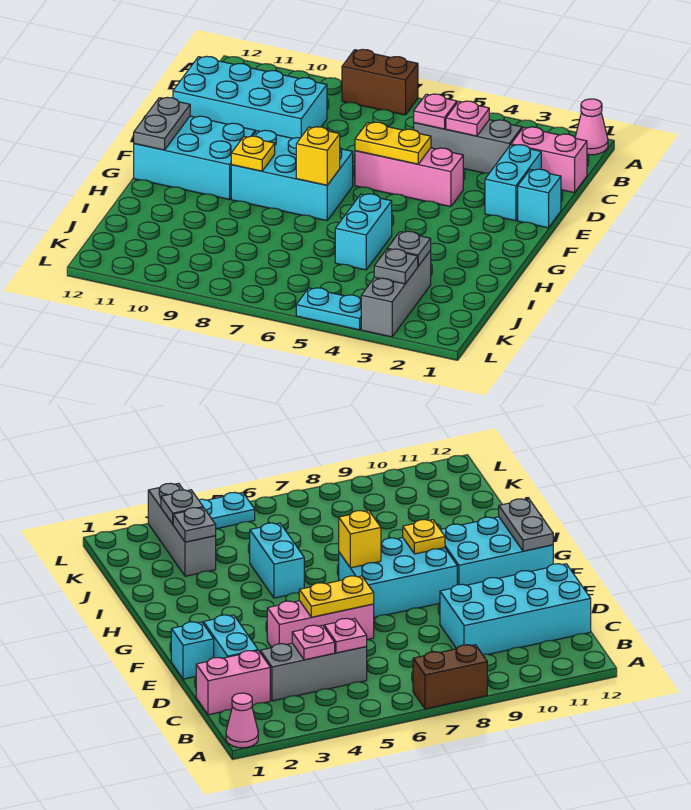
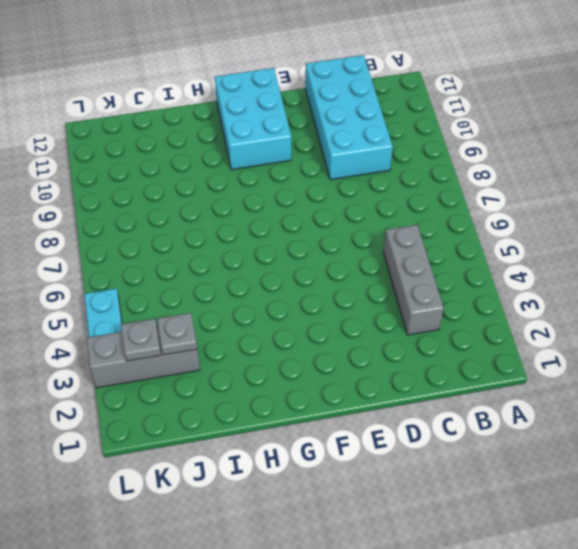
none -> pink 1x1 cone [575,99,608,155]
none -> brown 1x2 brick [342,49,418,115]
none -> pink 1x2 brick [511,127,587,193]

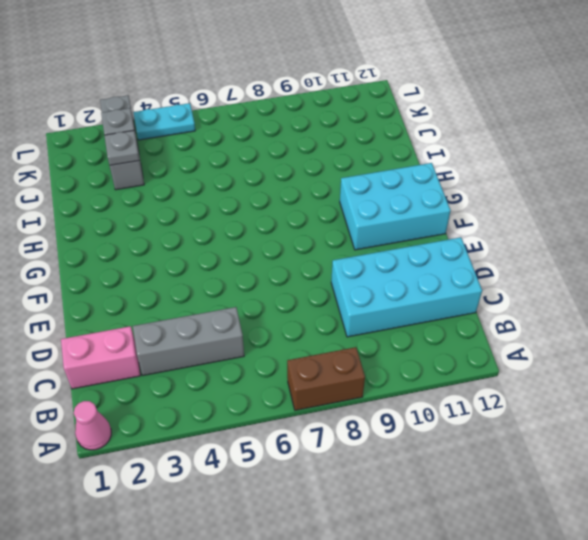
none -> cyan 1x2 brick [485,145,541,221]
none -> cyan 1x1 brick [518,169,561,228]
none -> pink 1x3 brick [355,148,463,207]

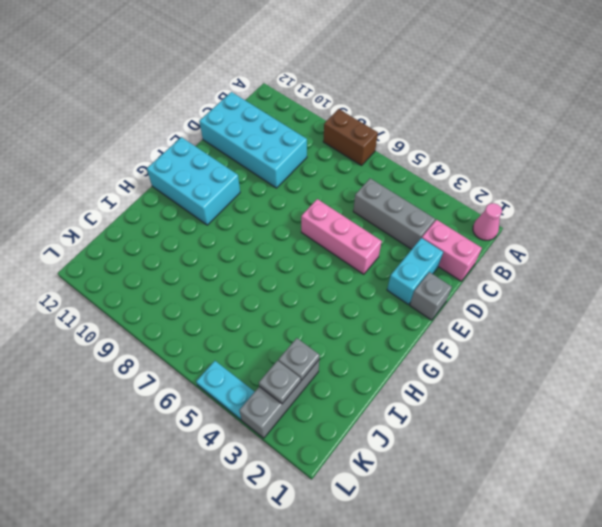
grey 1x1 brick [410,272,452,320] -> cyan 1x1 brick [518,169,561,228]
none -> cyan 2x3 brick [231,130,353,221]
none -> cyan 1x2 brick [335,194,392,270]
none -> pink 1x1 plate [446,101,490,136]

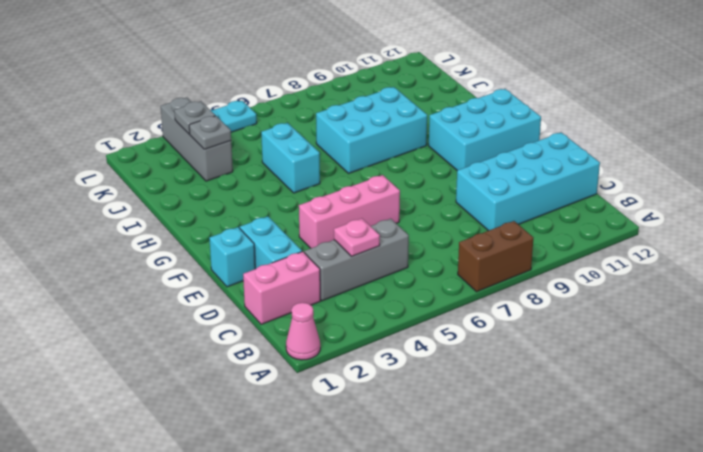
cyan 2x3 brick [316,87,427,174] -> cyan 2x3 brick moved to [231,130,353,221]
none -> pink 1x1 plate [414,94,457,129]
none -> yellow 1x2 plate [355,122,431,164]
none -> grey 1x2 plate [134,97,190,150]

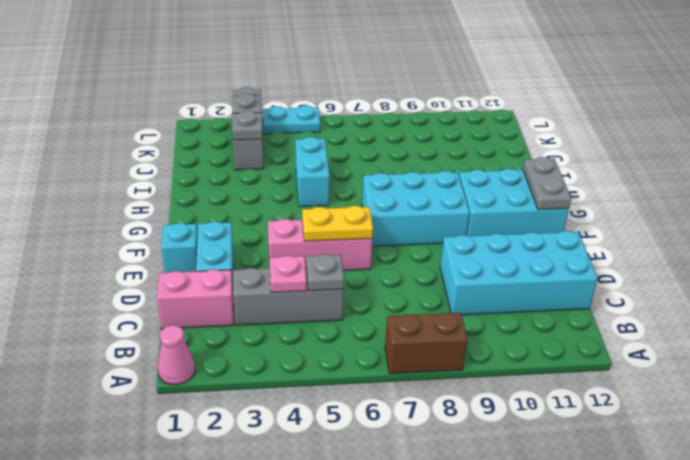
grey 1x1 plate [306,254,344,291] -> pink 1x1 plate [414,94,457,129]
none -> yellow 1x1 brick [296,127,340,185]
none -> yellow 1x1 plate [231,136,275,171]

